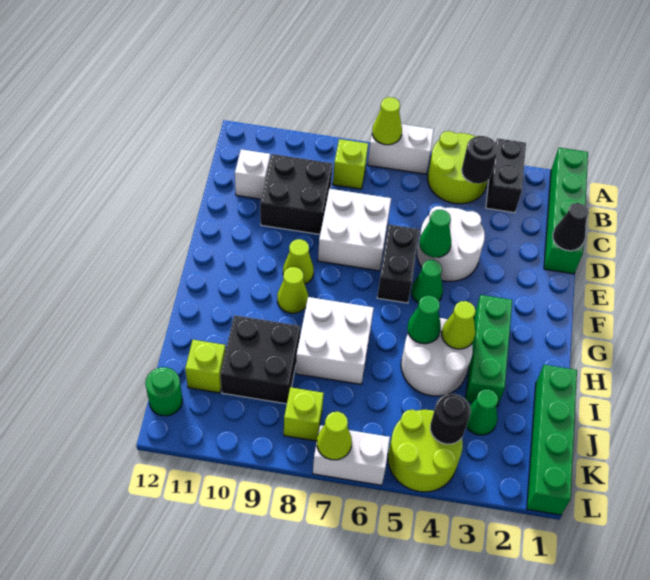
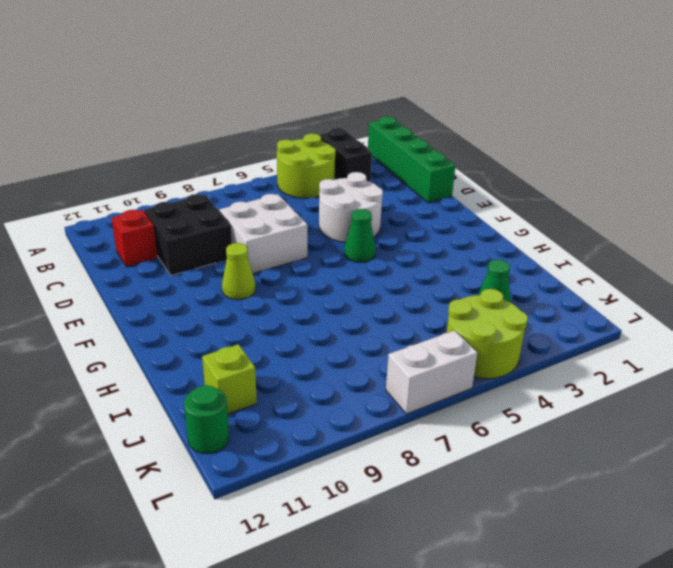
red 1x1 brick [112,210,157,267] -> white 1x1 brick [235,149,270,199]
none -> white 1x2 brick [368,120,434,174]
none -> lime 1x1 brick [333,139,368,189]
none -> black 1x2 brick [377,225,419,303]
none -> green 1x3 brick [465,295,512,406]

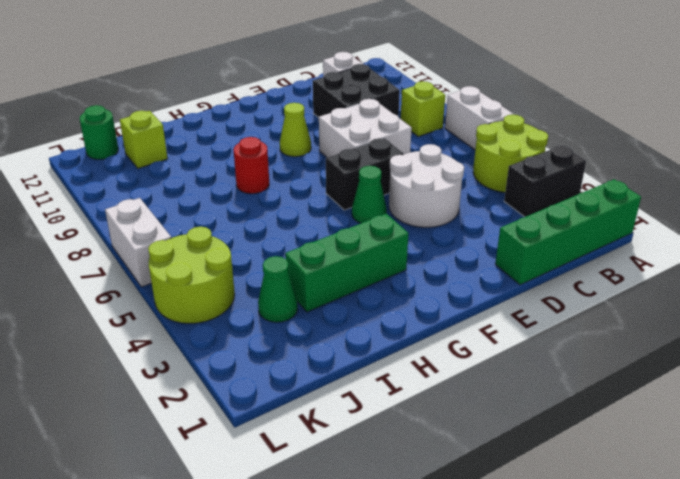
red 1x1 round brick [234,137,269,194] -> white 2x2 brick [296,297,374,384]
none -> lime 1x1 cone [277,267,308,313]
none -> white 2x2 round brick [401,318,473,396]
none -> green 1x4 brick [527,364,577,515]
none -> black 2x2 brick [220,315,300,404]

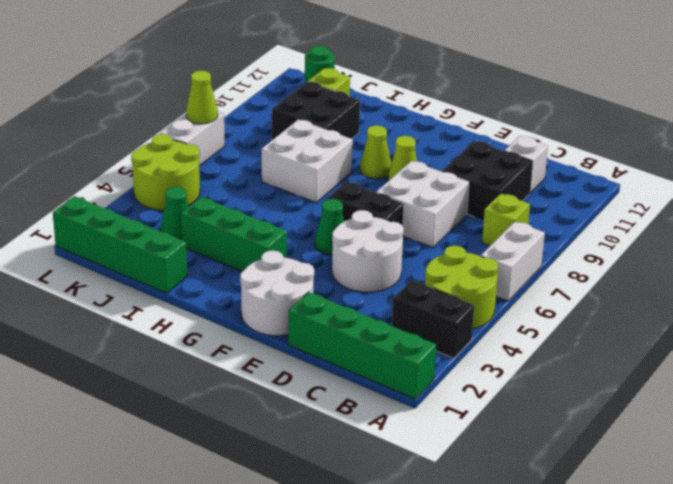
white 2x2 round brick [240,250,314,336] -> white 2x2 round brick moved to [401,318,473,396]
none -> lime 1x1 brick [284,387,324,441]
none -> lime 1x1 cone [372,97,402,145]
none -> black 1x1 round brick [462,136,498,184]
none -> black 1x1 cone [553,203,589,251]

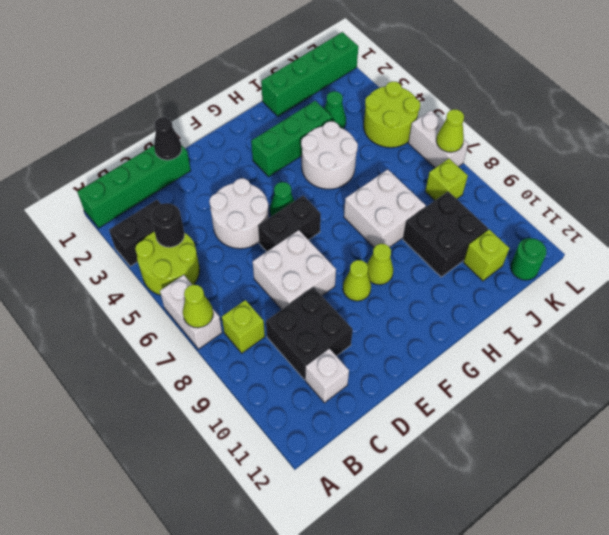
none -> green 1x1 cone [419,210,451,257]
none -> lime 1x1 cone [442,301,476,349]
none -> green 1x1 cone [407,296,441,344]
none -> black 1x1 round brick [430,394,471,444]

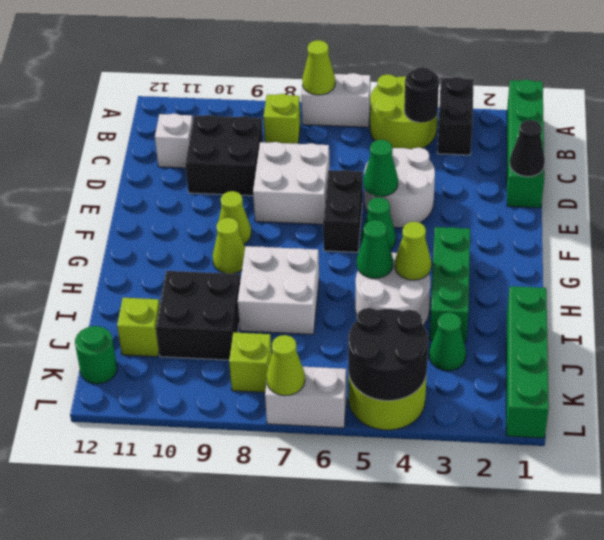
black 2x2 round brick [348,308,428,401] -> black 1x1 round brick [430,394,471,444]

